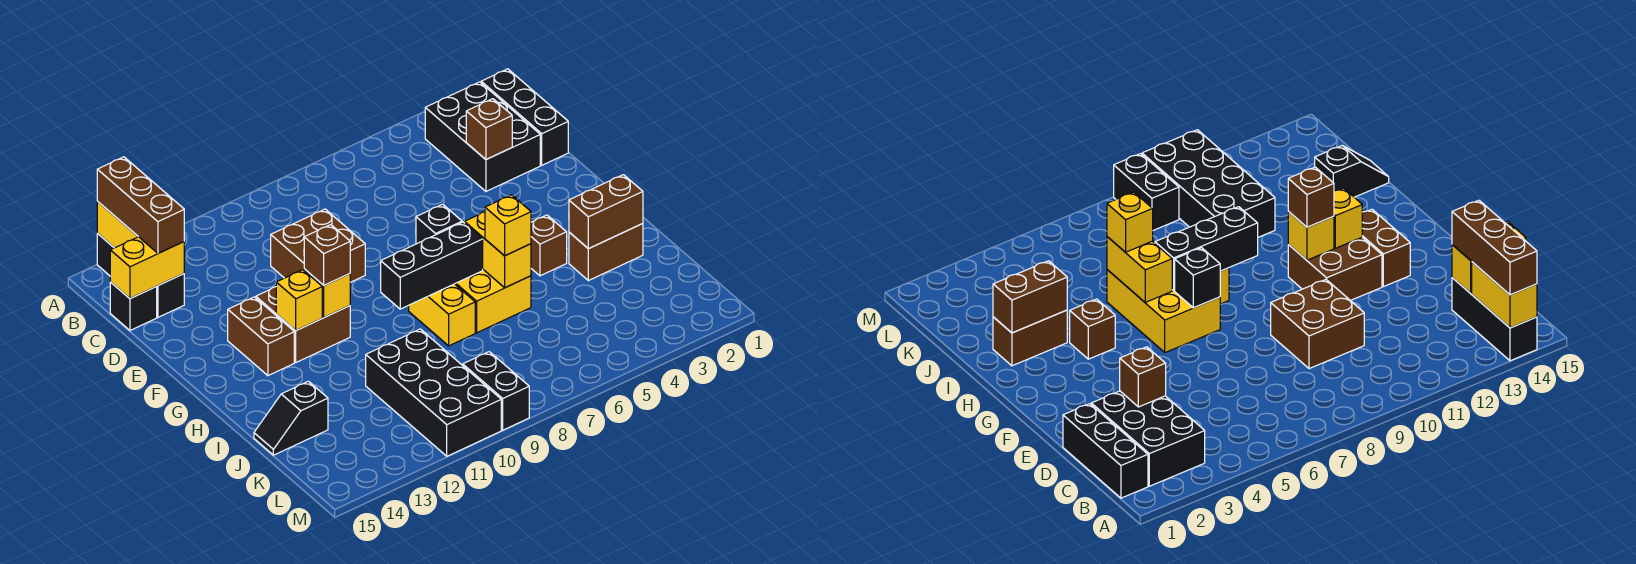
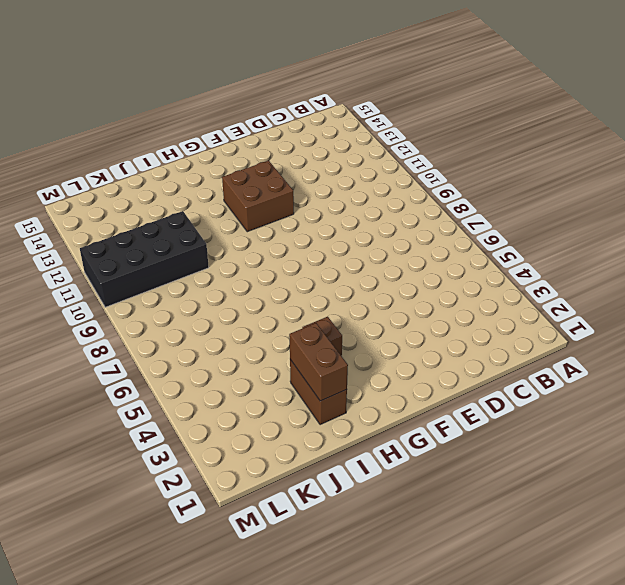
none -> black 1x3 brick [97,234,184,317]
none -> black 1x3 brick [481,69,568,165]
none -> black 2x3 brick [425,82,540,191]

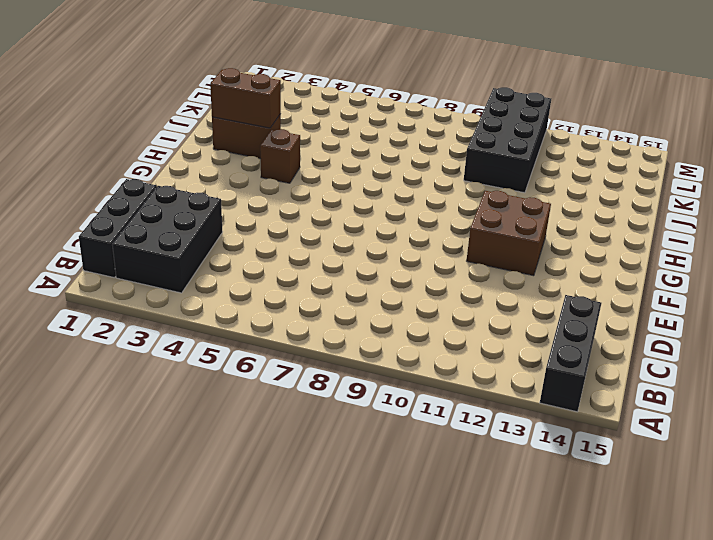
none -> black 1x1 brick [110,282,157,330]
none -> brown 2x2 brick [271,209,365,282]
none -> brown 1x2 brick [228,297,294,376]

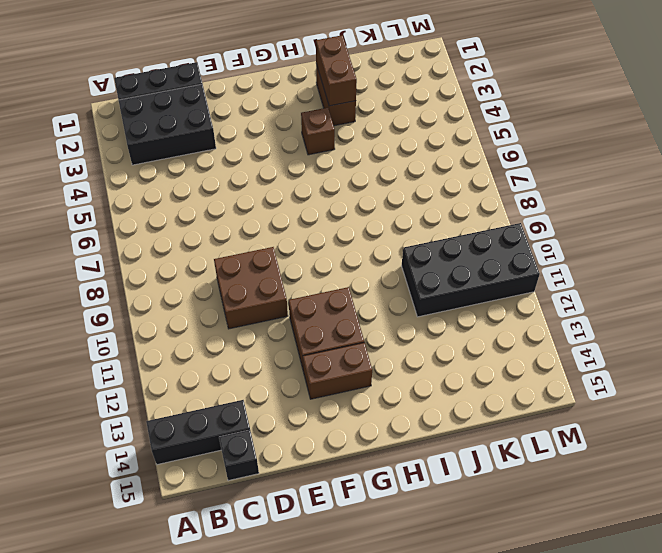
none -> yellow 2x3 brick [455,270,531,333]
none -> yellow 1x2 brick [409,284,475,346]
none -> black 1x2 slope [254,381,328,455]

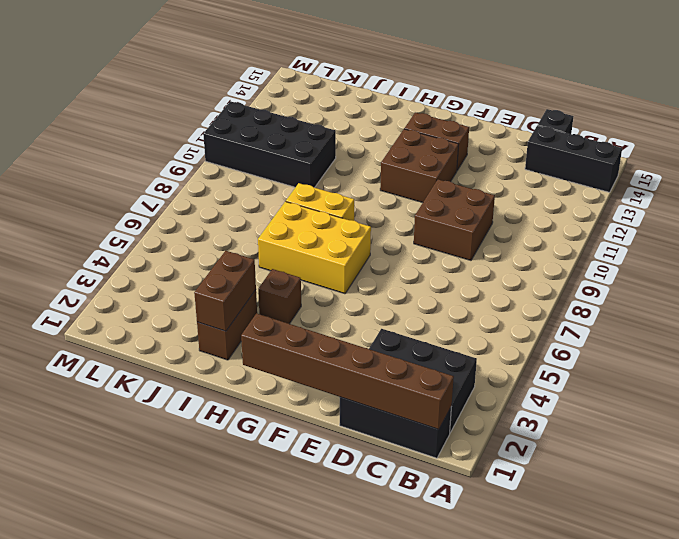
brown 1x6 brick [241,313,454,430] -> none
none -> black 1x2 slope [254,381,328,455]
none -> black 1x2 brick [463,352,529,430]
none -> yellow 1x2 brick [97,202,138,248]

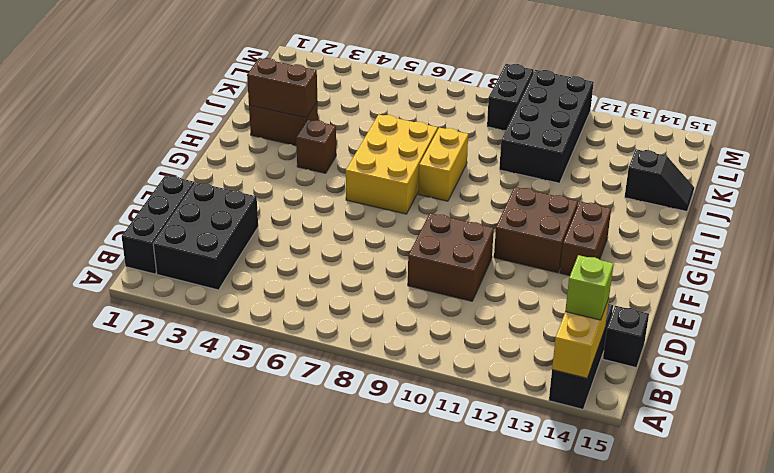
lime 1x1 brick [565,255,613,320] -> brown 1x3 brick [97,157,184,253]
none -> yellow 1x2 brick [110,237,184,299]
none -> brown 1x1 brick [466,99,512,159]
none -> black 1x1 brick [416,204,462,244]

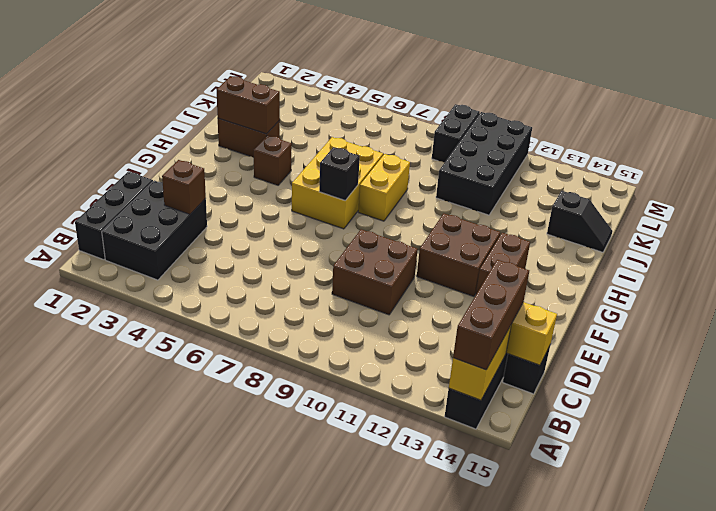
none -> yellow 1x1 brick [304,269,350,317]
none -> yellow 1x1 brick [276,270,322,331]
none -> yellow 1x2 brick [465,212,531,288]

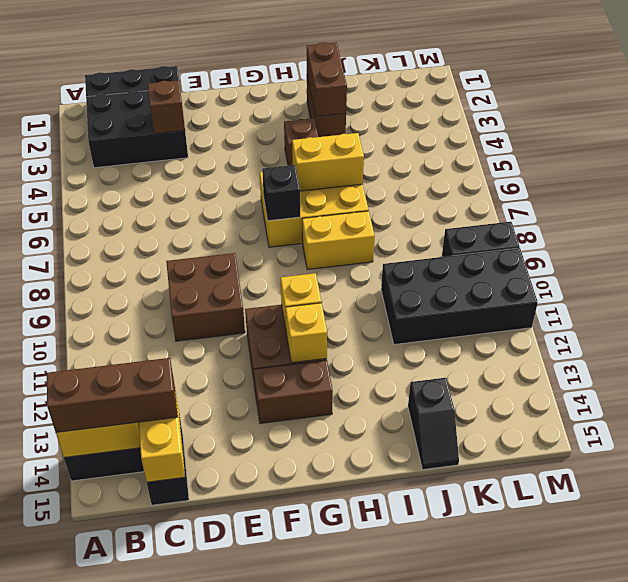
none -> black 1x3 brick [380,222,483,309]
none -> brown 1x1 brick [304,225,350,285]
none -> yellow 1x1 brick [485,195,531,256]

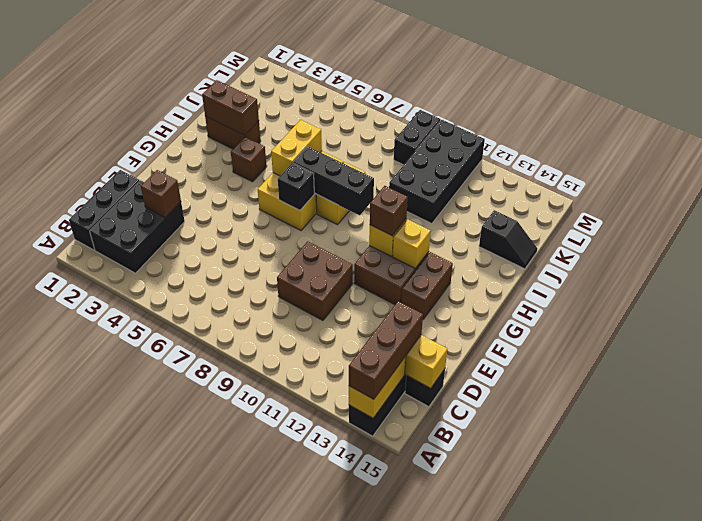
none -> yellow 1x1 brick [485,195,531,256]

